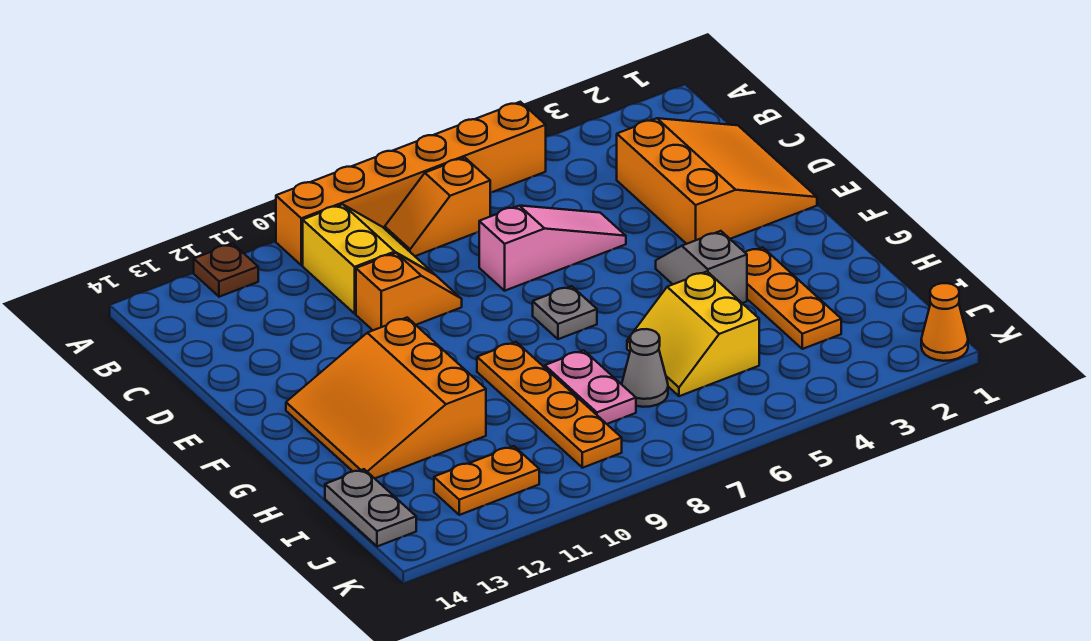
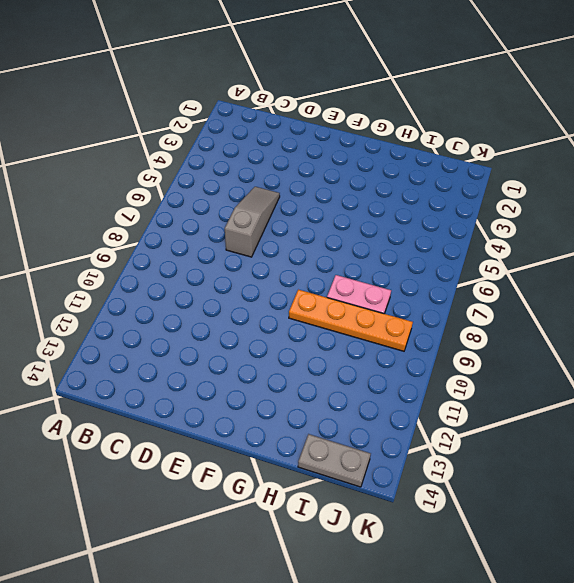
grey 1x3 slope [225,187,280,257] -> pink 1x3 slope [479,206,626,291]
none -> orange 1x6 brick [276,102,546,265]
none -> brown 1x1 plate [194,244,258,297]
none -> orange 1x2 slope [385,158,490,256]

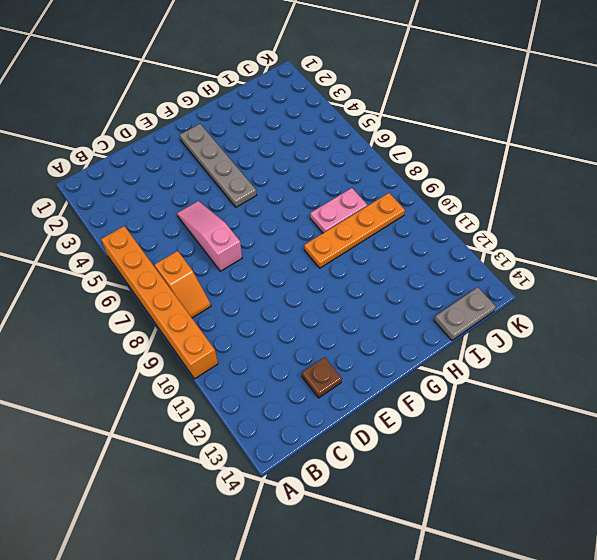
brown 1x1 plate [302,357,342,398] -> brown 1x1 plate moved to [194,244,258,297]
grey 1x4 plate [180,124,257,207] -> grey 1x2 slope [656,231,747,303]
none -> yellow 2x2 slope [303,204,434,314]
none -> orange 3x3 slope [617,118,817,244]
none -> orange 1x2 slope [356,253,462,330]

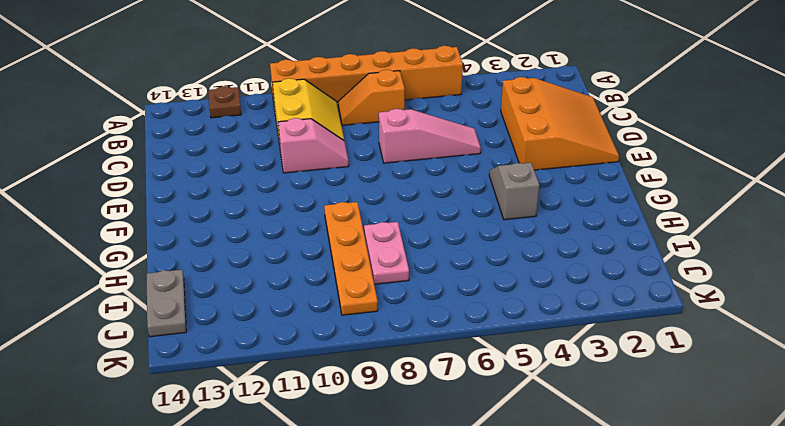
pink 1x2 slope [278,118,349,173] -> orange 1x2 slope [356,253,462,330]
none -> grey 1x1 plate [533,286,597,339]
none -> orange 3x3 slope [286,318,486,478]
none -> orange 1x3 plate [745,247,841,349]

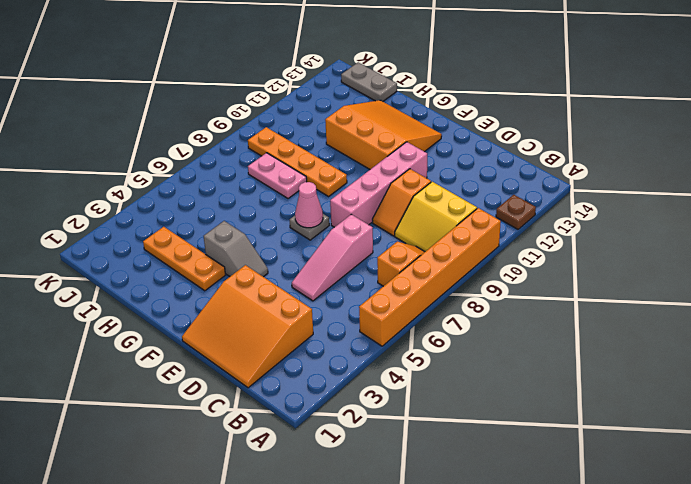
pink 1x4 brick [330,142,427,227] -> none
pink 1x1 cone [295,182,323,228] -> none
none -> yellow 2x2 slope [627,272,759,396]
none -> grey 1x1 cone [622,329,668,407]
none -> orange 1x2 plate [434,446,539,515]

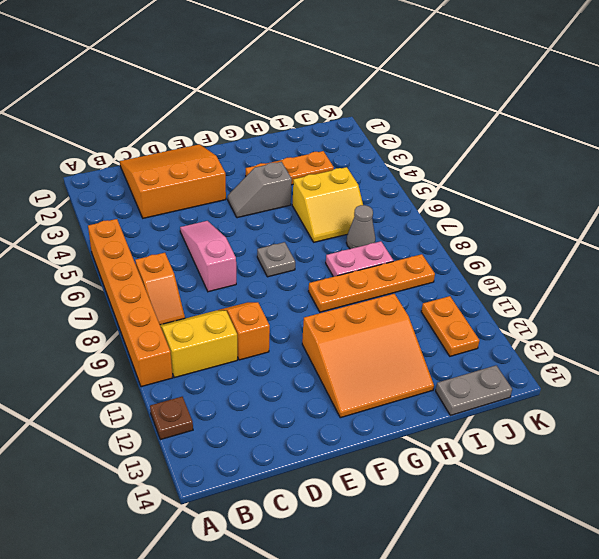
none -> orange 1x1 cone [921,283,968,361]

